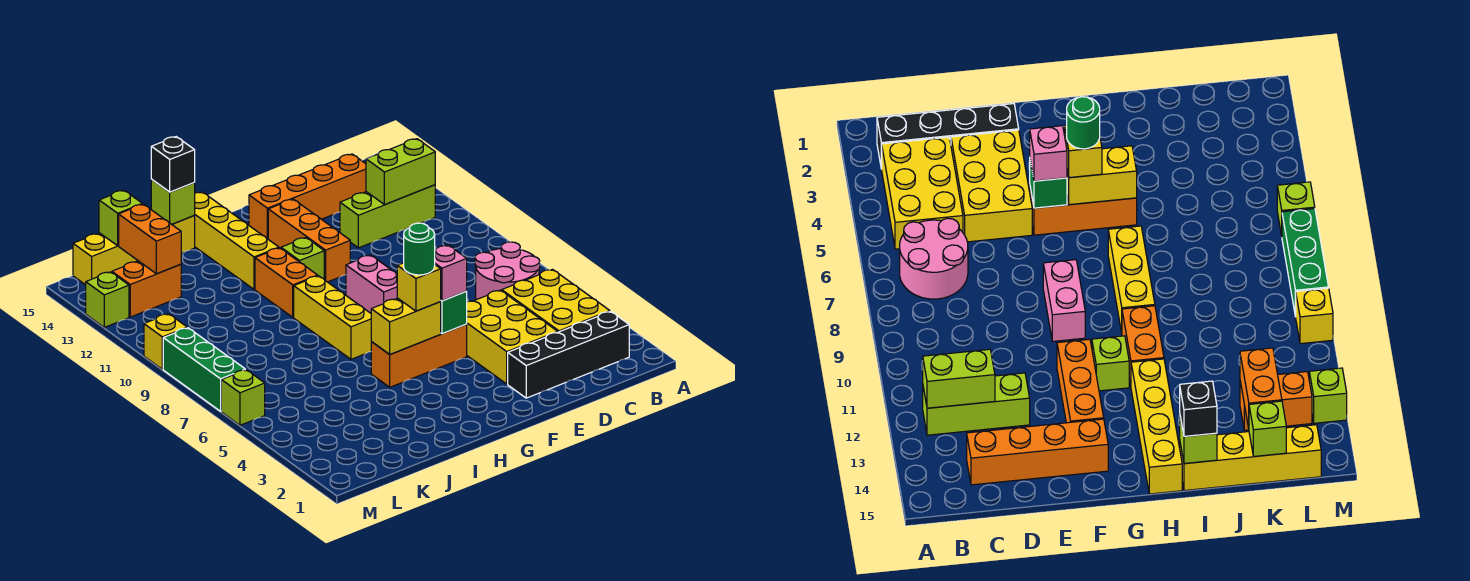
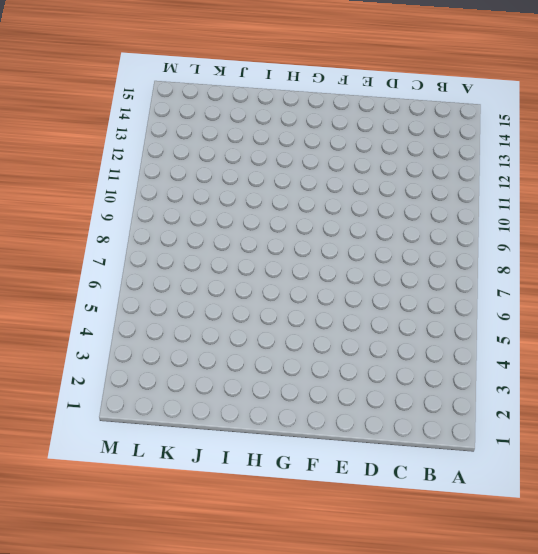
none -> black 1x4 brick [508,311,629,398]
none -> yellow 2x3 brick [502,269,610,332]
none -> pink 2x2 round brick [475,242,540,300]

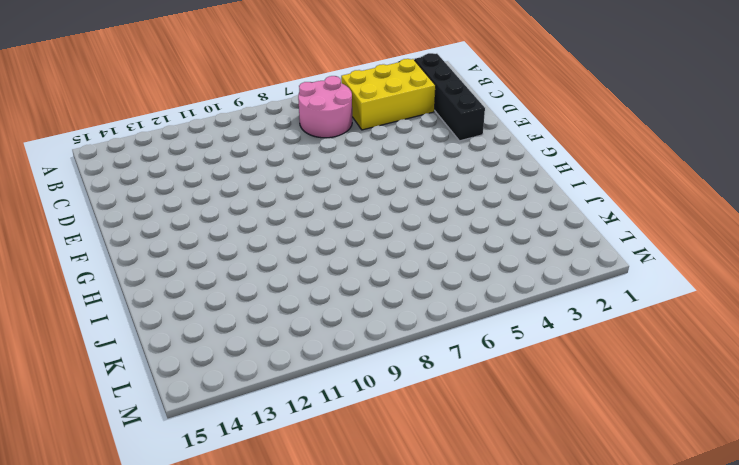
none -> lime 1x3 brick [340,185,435,248]
none -> orange 1x4 brick [249,154,366,239]
none -> yellow 2x3 brick [467,290,558,384]

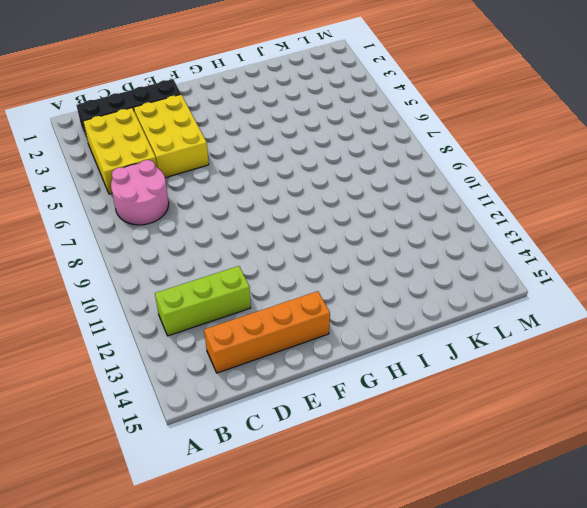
none -> orange 1x3 brick [371,324,467,387]
none -> pink 1x2 brick [346,255,397,313]
none -> orange 1x3 brick [268,199,350,282]

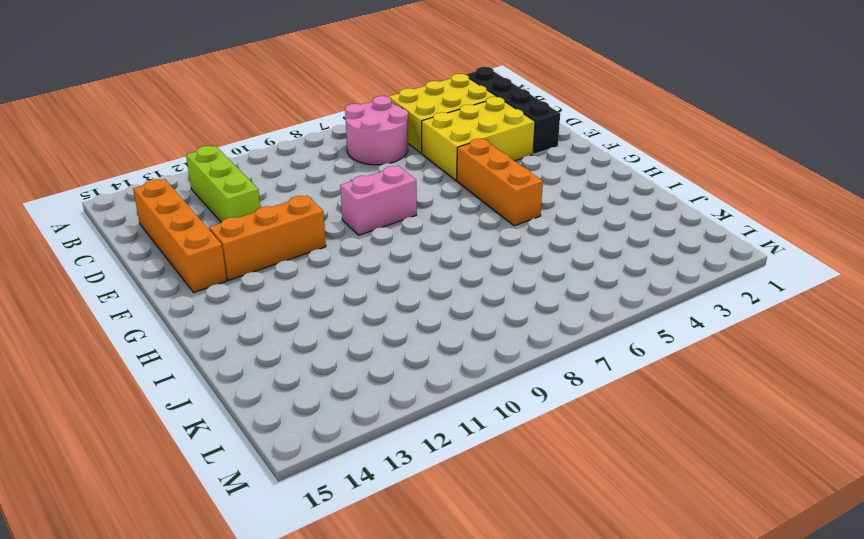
none -> lime 1x1 brick [281,238,324,279]
none -> yellow 1x3 brick [294,276,372,359]
none -> orange 1x2 brick [255,248,318,317]

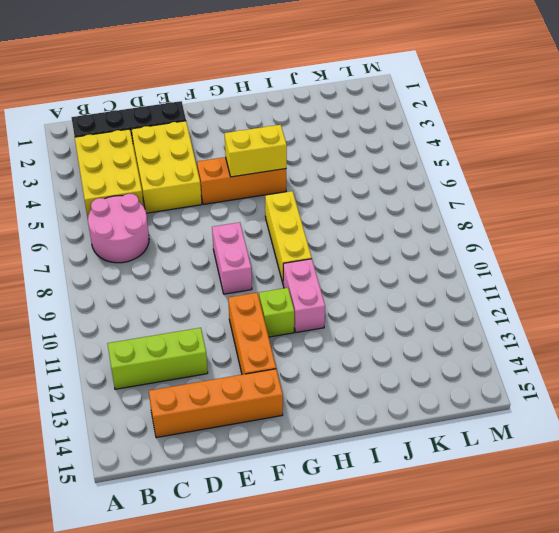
pink 1x2 brick [283,259,325,332] -> orange 1x2 brick [255,248,318,317]
none -> yellow 1x4 brick [194,192,279,289]
none -> yellow 1x4 brick [73,216,195,285]
none -> orange 1x2 brick [112,261,181,317]

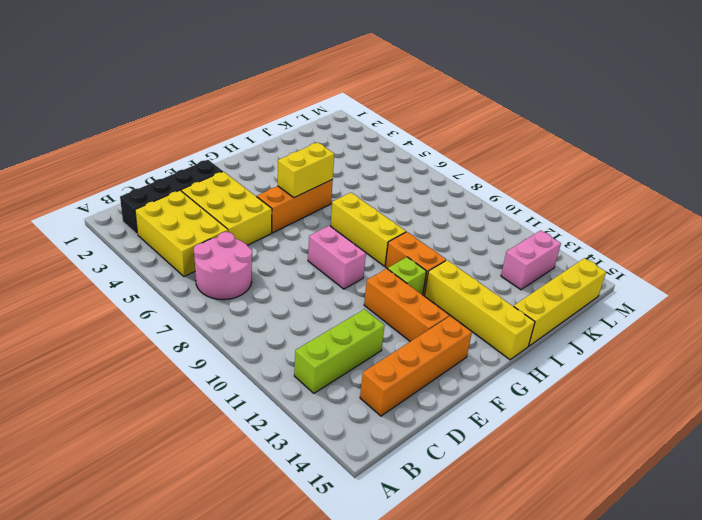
pink 1x2 brick [501,230,561,290] -> orange 1x2 brick [112,261,181,317]
none -> lime 1x1 brick [221,370,265,425]
none -> green 1x3 brick [163,328,245,411]
none -> yellow 1x1 brick [144,314,187,369]

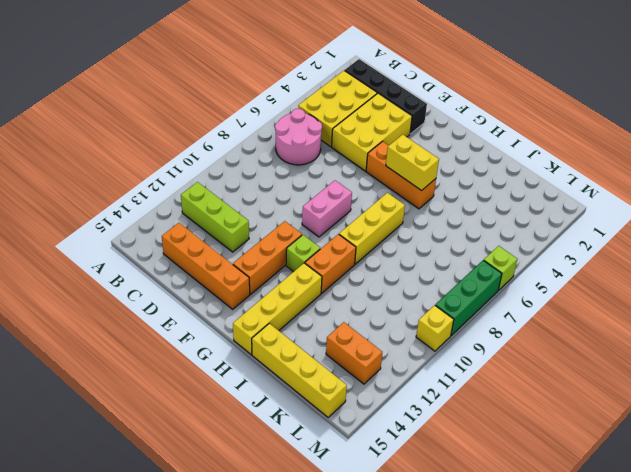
none -> lime 1x1 brick [86,272,129,327]
none -> lime 1x2 brick [366,139,435,205]
none -> green 1x1 brick [440,291,467,334]

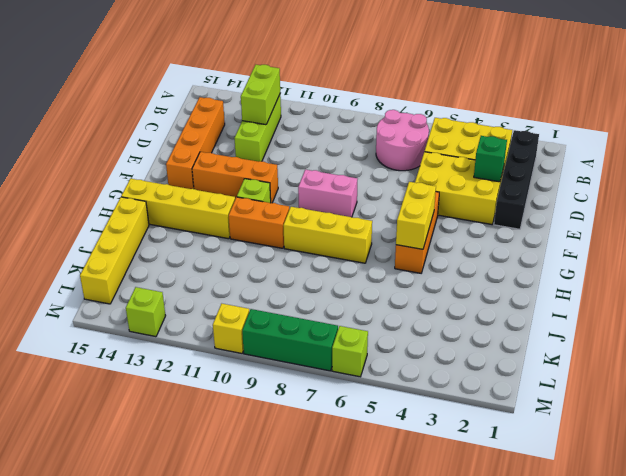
green 1x1 brick [474,136,507,182] -> green 1x1 brick moved to [440,291,467,334]
none -> orange 1x2 brick [112,261,181,317]
none -> lime 1x1 brick [151,179,195,224]
none -> orange 1x2 brick [119,204,181,274]

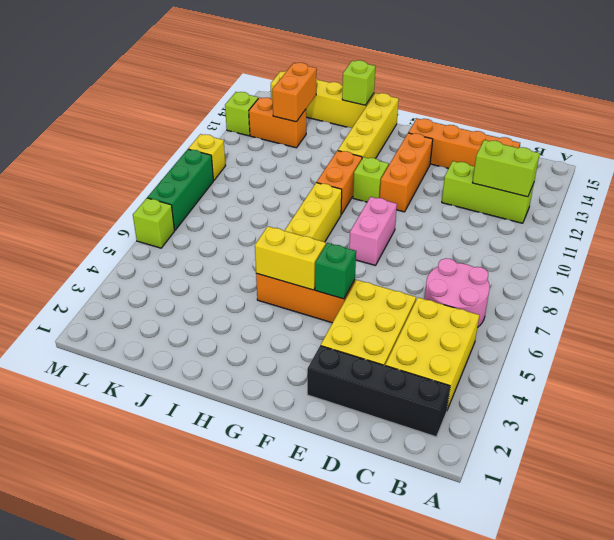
none -> lime 1x1 brick [99,190,142,246]
none -> pink 1x1 brick [435,245,467,301]
none -> yellow 1x1 brick [397,263,441,311]

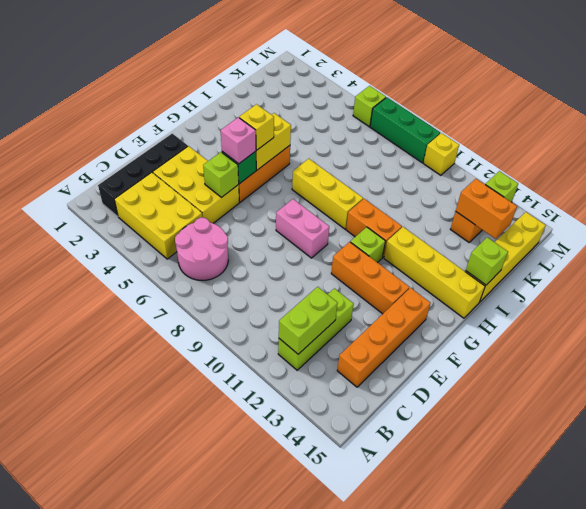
lime 1x1 brick [203,152,239,198] -> lime 1x1 brick moved to [99,190,142,246]
none -> black 1x1 brick [151,137,195,192]
none -> green 1x1 round brick [404,223,435,275]

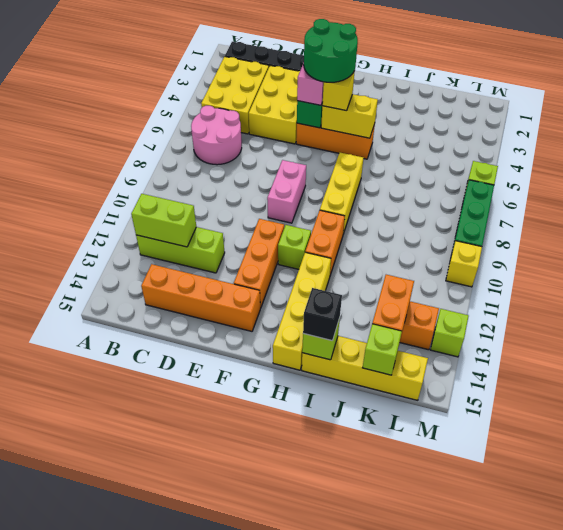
green 2x2 round brick [304,19,358,82] -> green 1x1 round brick [404,223,435,275]

